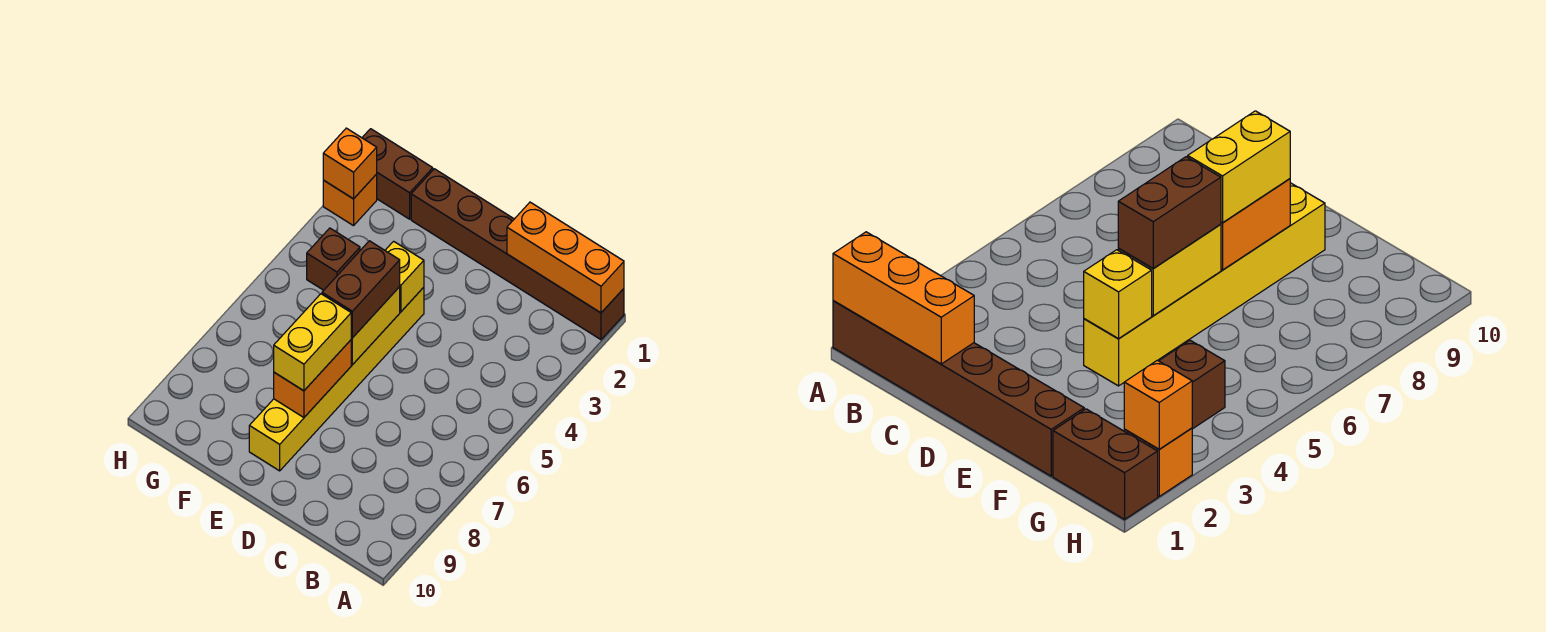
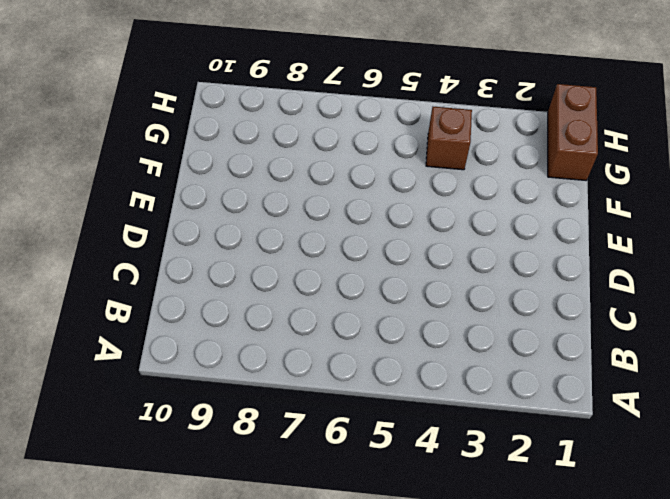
none -> brown 1x6 brick [411,169,624,340]
none -> yellow 1x6 brick [249,287,424,471]
none -> orange 1x1 brick [323,174,377,226]

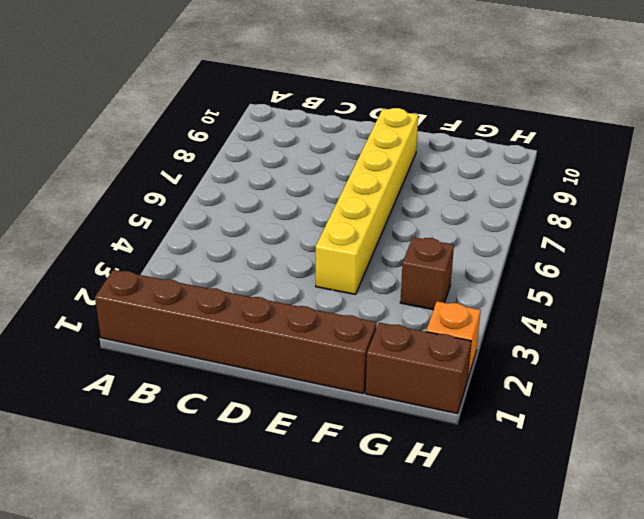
none -> orange 1x3 brick [507,202,624,313]
none -> yellow 1x1 brick [385,241,424,312]
none -> yellow 1x2 brick [351,287,400,365]

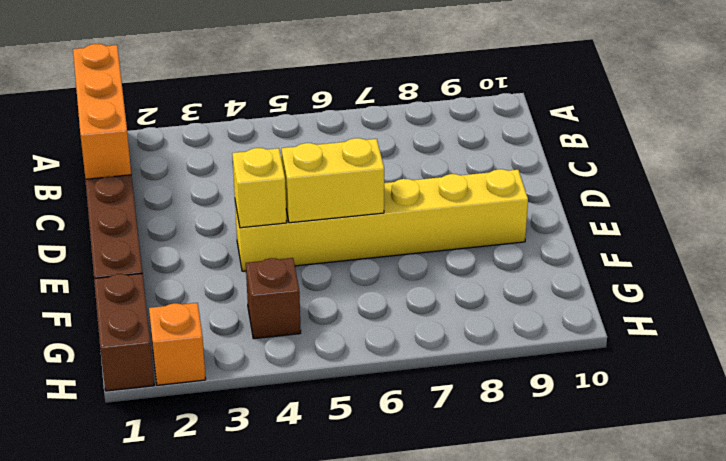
none -> orange 1x2 brick [274,340,351,418]
none -> orange 1x1 brick [323,128,377,199]
none -> brown 1x2 brick [322,241,400,338]

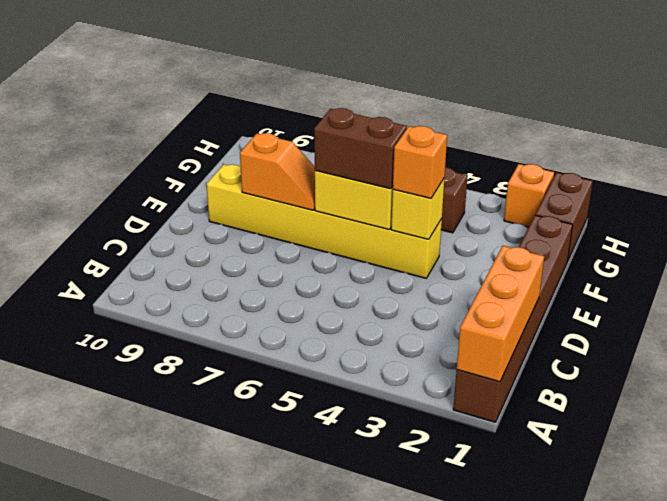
orange 1x1 brick [393,126,447,198] -> orange 1x1 brick moved to [323,128,377,199]
orange 1x2 slope [240,133,315,210] -> orange 1x2 brick [274,340,351,418]
none -> yellow 1x2 brick [274,294,351,391]

